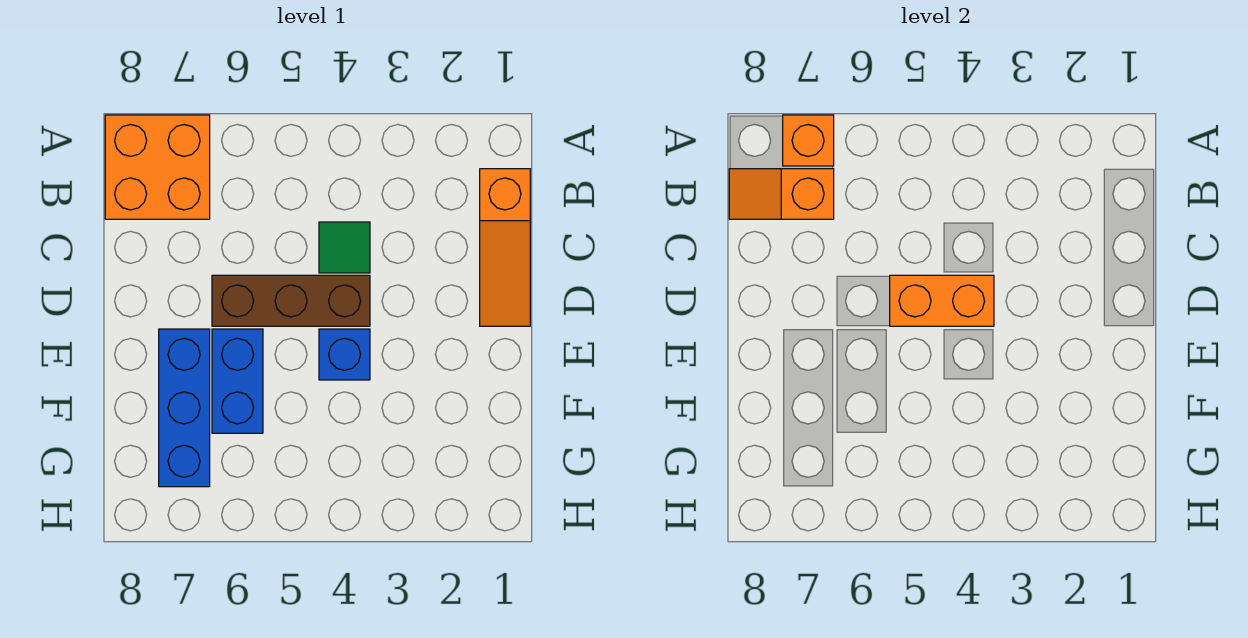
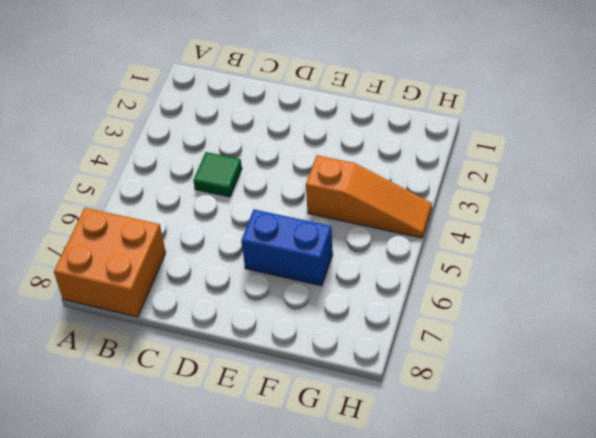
orange 1x3 slope [306,155,432,238] -> orange 1x3 slope moved to [480,169,530,326]
none -> brown 1x3 brick [212,275,370,326]
none -> blue 1x1 brick [319,329,370,380]

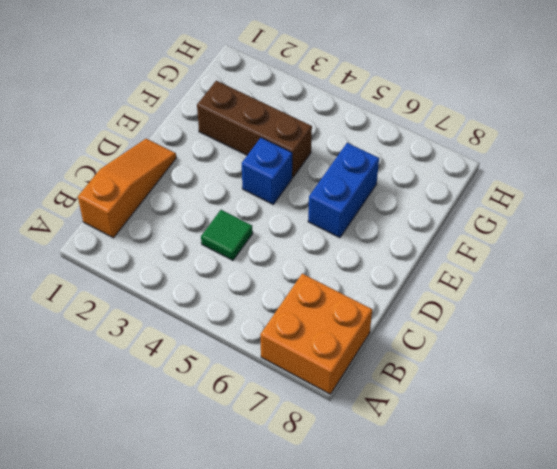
brown 1x3 brick [197,81,312,178] -> brown 1x3 brick moved to [212,275,370,326]
none -> blue 1x3 brick [159,329,210,487]
none -> orange 1x1 brick [783,115,834,166]

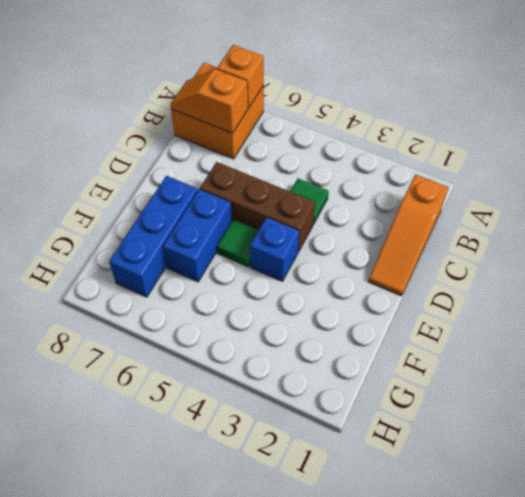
green 1x1 tile [217,219,259,267] -> none
none -> orange 1x2 brick [890,275,994,326]

